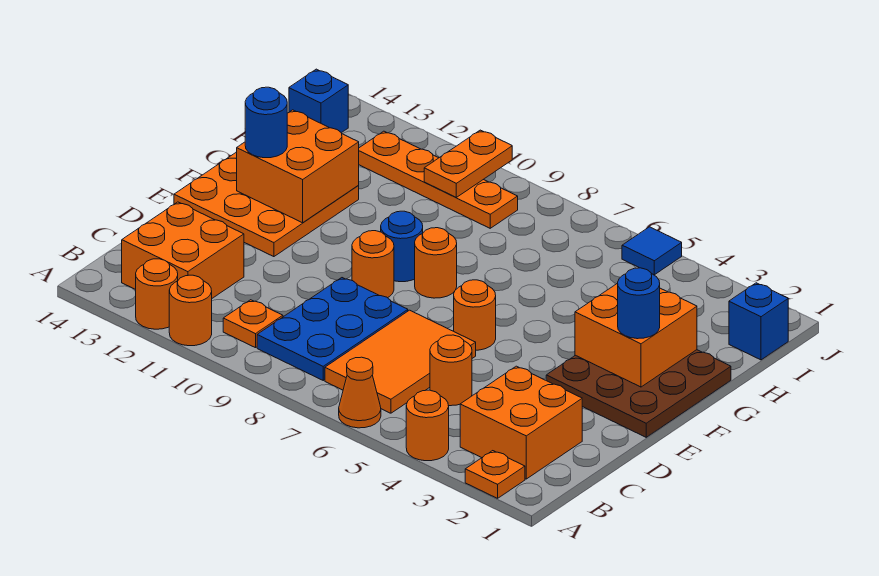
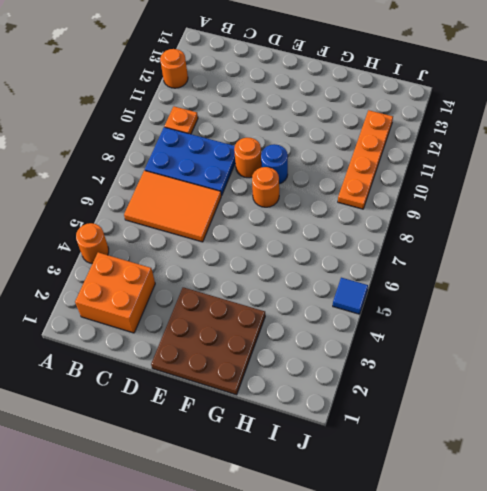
none -> orange 1x1 plate [465,451,525,498]
none -> orange 1x1 cone [339,357,381,428]
none -> orange 1x1 round brick [169,275,212,346]

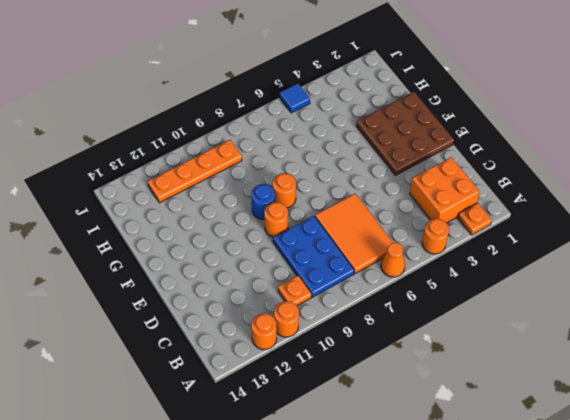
none -> orange 2x2 brick [122,202,244,298]
none -> orange 1x1 round brick [430,335,472,406]
none -> orange 1x1 round brick [454,280,496,350]

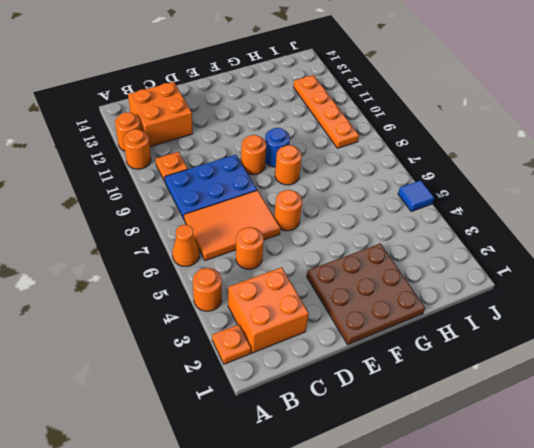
none -> orange 3x3 plate [174,152,359,257]
none -> blue 1x1 brick [729,283,788,360]
none -> blue 1x1 brick [289,69,348,133]

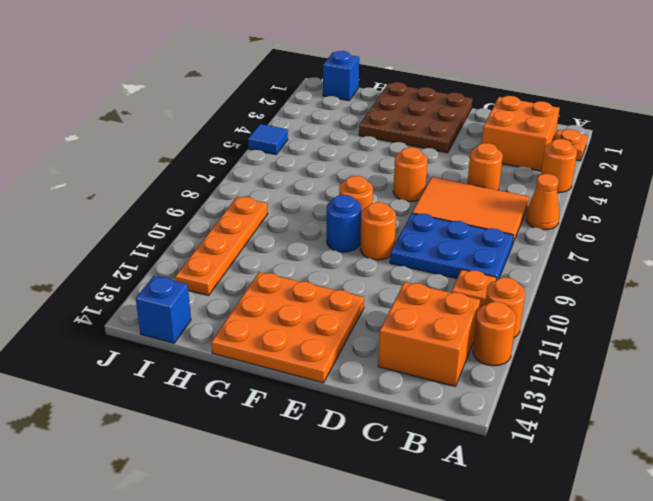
none -> orange 2x2 brick [575,283,697,387]
none -> orange 2x2 brick [237,110,359,223]
none -> orange 1x2 plate [424,130,512,197]

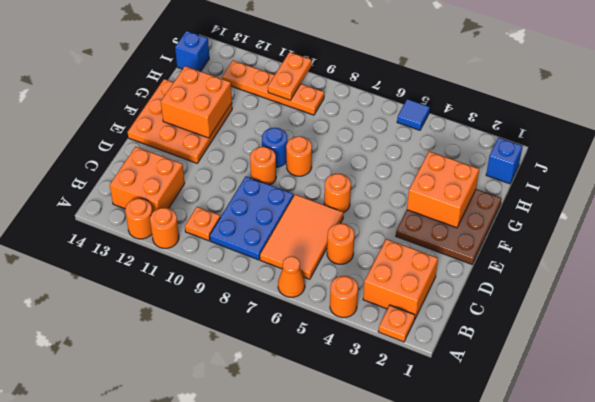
none -> blue 1x1 round brick [618,268,660,339]
none -> blue 1x1 round brick [245,87,287,158]

